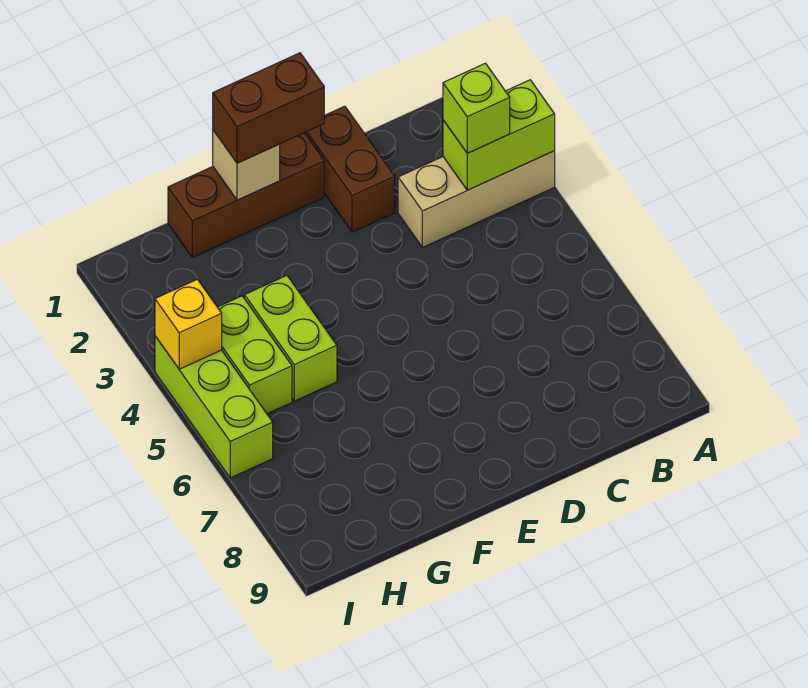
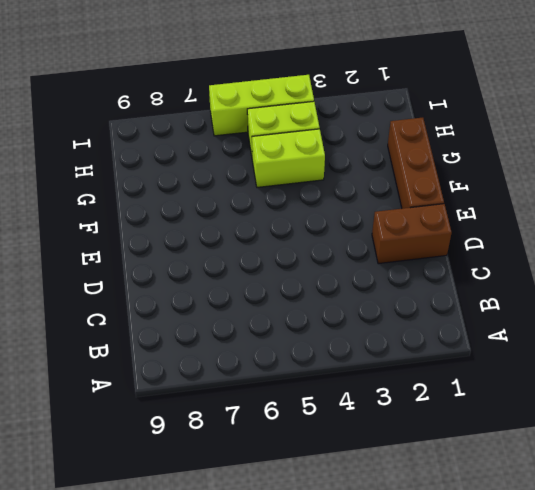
none -> tan 1x3 brick [398,151,555,248]
none -> lime 1x2 brick [443,80,555,190]

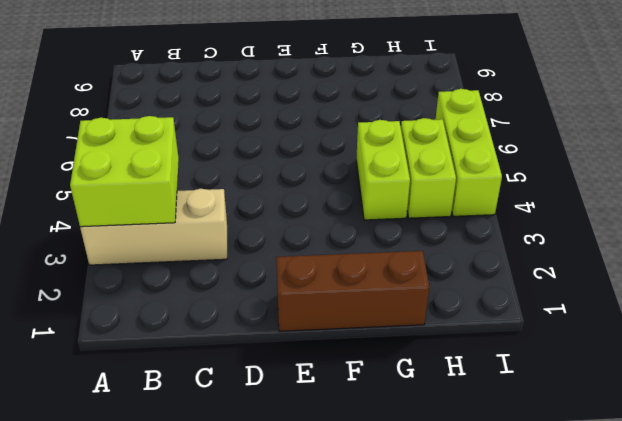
lime 2x2 brick [70,116,179,227] -> lime 1x2 brick [443,80,555,190]
none -> brown 1x2 brick [305,106,395,232]
none -> tan 1x1 brick [213,130,280,200]

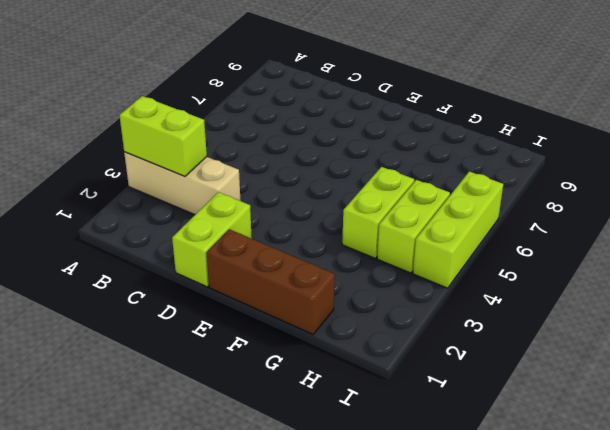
lime 1x2 brick [172,192,252,287] -> brown 1x2 brick [305,106,395,232]
none -> tan 1x1 brick [213,130,280,200]
none -> yellow 1x1 brick [155,279,222,369]

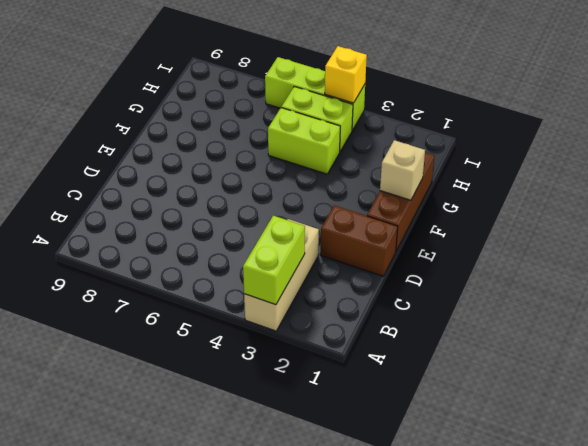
none -> lime 1x1 brick [443,63,510,153]
none -> brown 1x2 brick [213,53,324,163]

